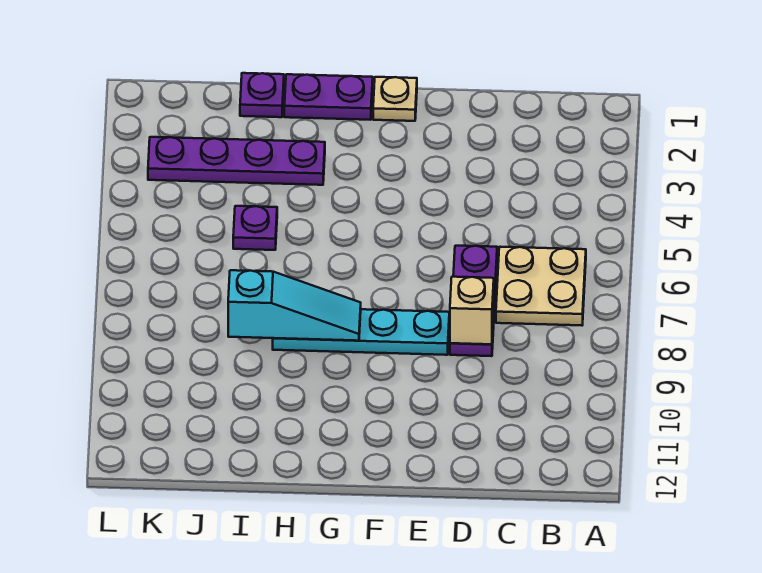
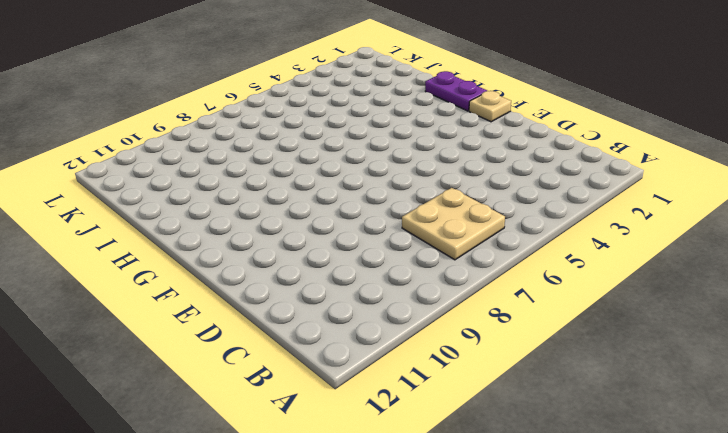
none -> purple 1x3 plate [450,246,497,356]
none -> cyan 1x4 plate [273,309,449,355]

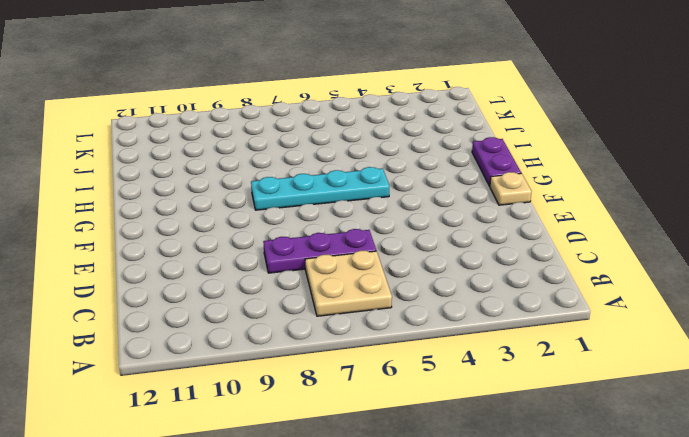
cyan 1x4 plate [251,167,389,210] -> cyan 1x4 plate turned to [273,309,449,355]
none -> purple 1x4 plate [148,137,325,185]
none -> purple 1x1 plate [240,73,284,117]

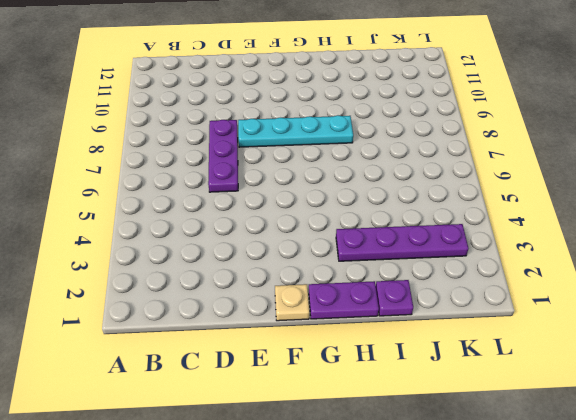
none -> tan 2x2 plate [496,247,586,325]
none -> purple 1x1 plate [233,206,277,250]

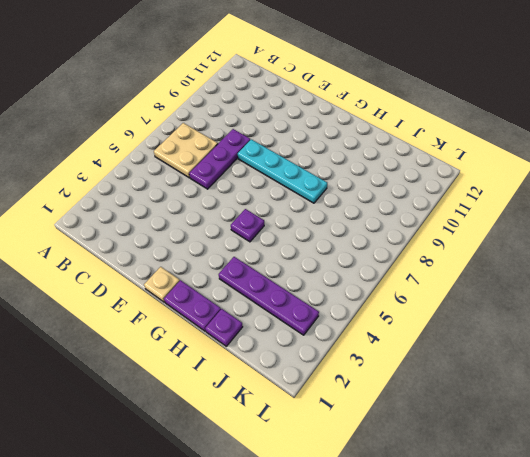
purple 1x1 plate [231,209,264,242] -> purple 1x1 plate moved to [233,206,277,250]
none -> tan 1x1 brick [450,277,494,344]
none -> cyan 1x3 slope [228,270,361,341]

